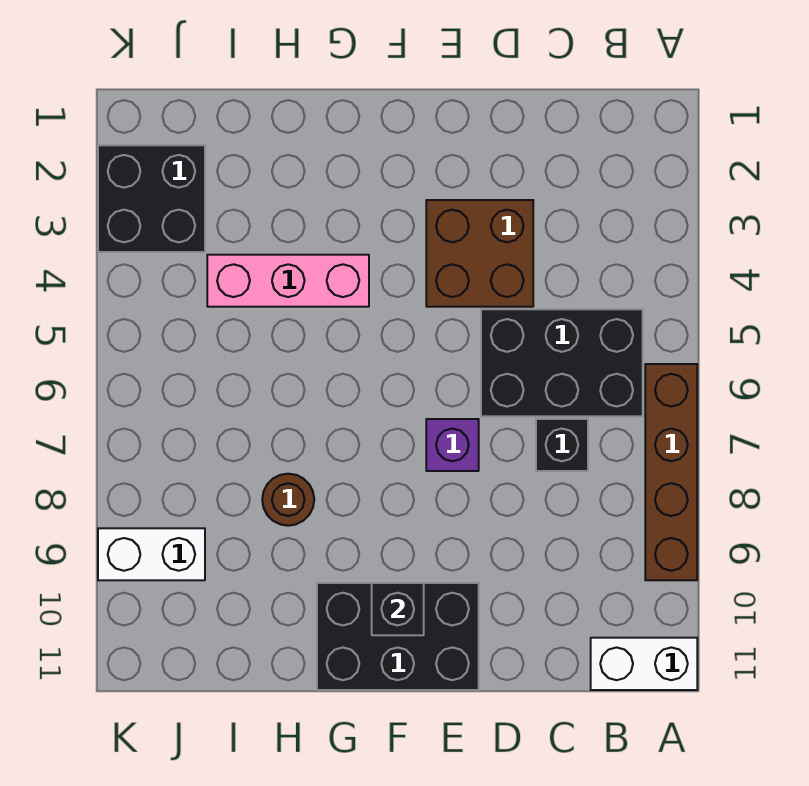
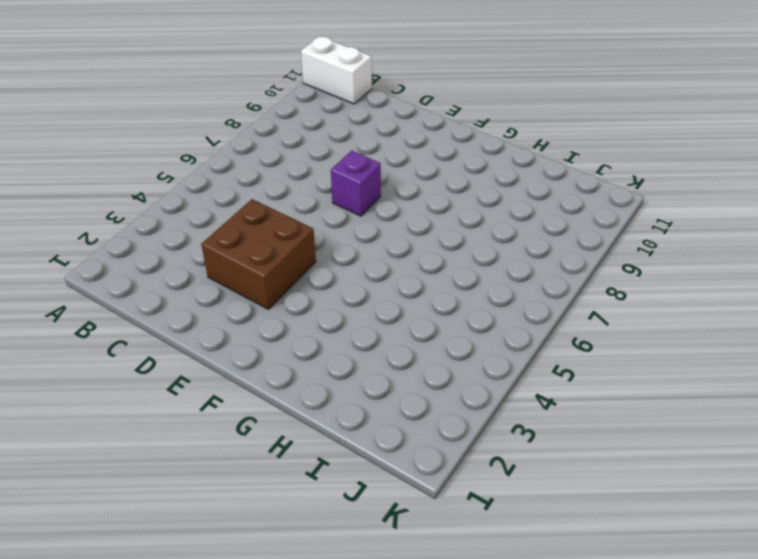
none -> brown 1x4 brick [645,364,697,580]
none -> black 2x3 brick [481,309,643,416]
none -> black 1x1 brick [536,419,588,471]

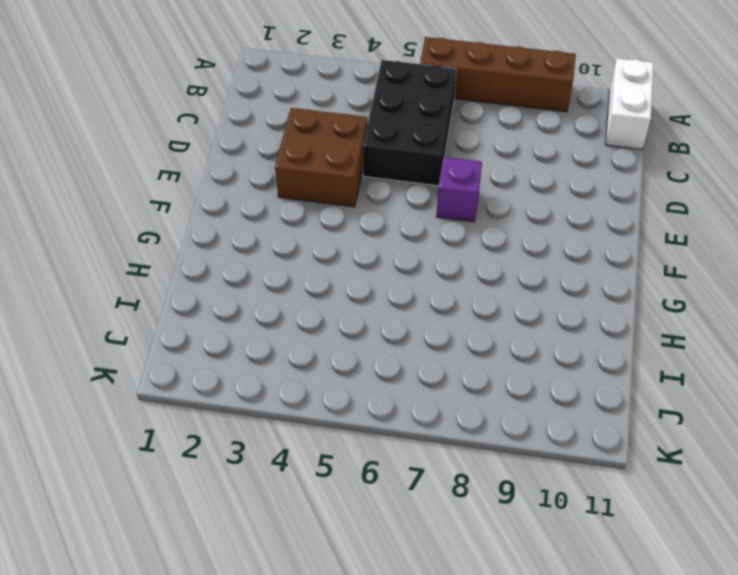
none -> black 1x1 brick [536,419,588,471]
none -> black 2x3 brick [317,583,479,690]
none -> pink 1x3 brick [207,255,369,307]

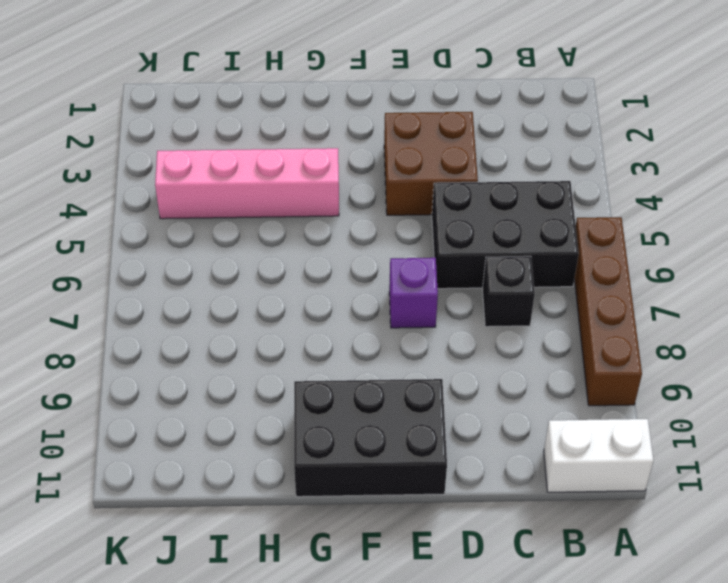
pink 1x4 brick [155,148,339,219] -> pink 1x3 brick [207,255,369,307]
none -> brown 1x1 round brick [262,474,314,526]
none -> black 2x2 brick [98,145,205,252]
none -> white 1x2 brick [98,528,205,580]

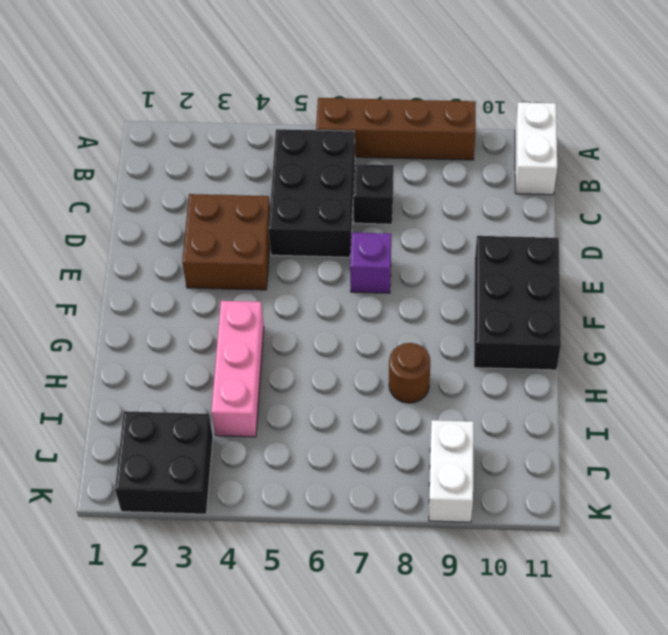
none -> black 1x1 brick [372,583,424,635]

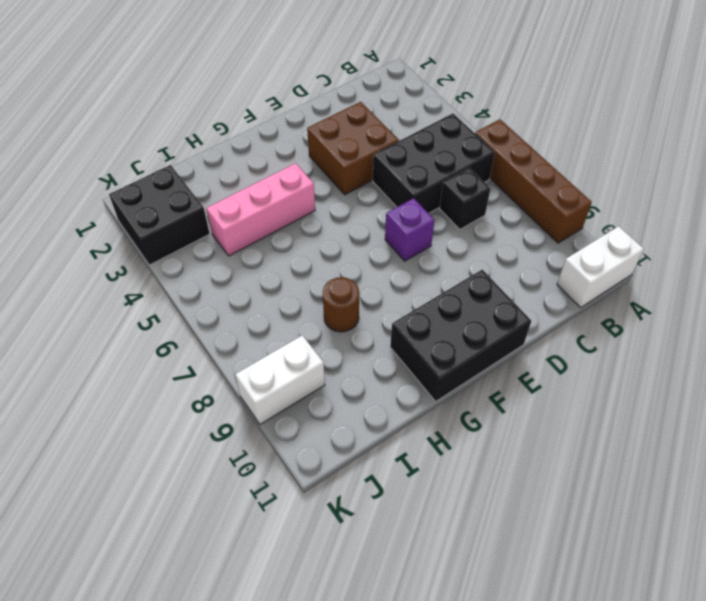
none -> black 1x1 brick [372,583,424,635]

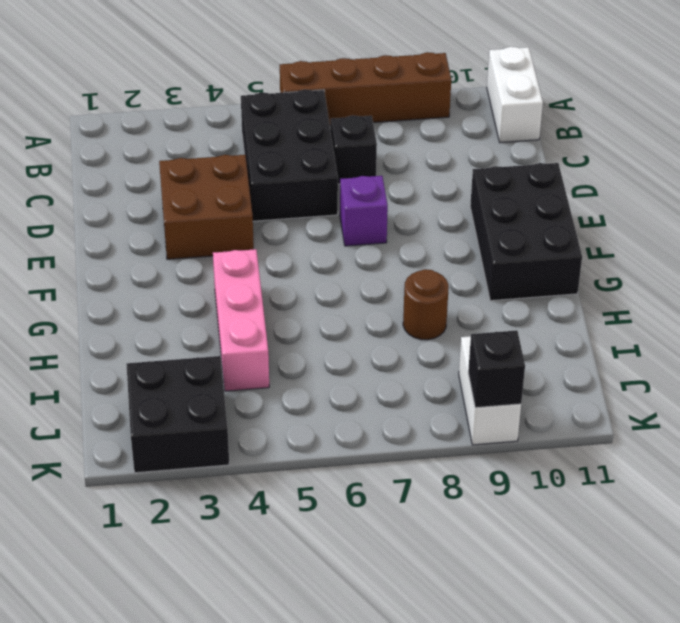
black 1x1 brick [468,330,525,408] -> black 1x1 brick moved to [372,583,424,635]

